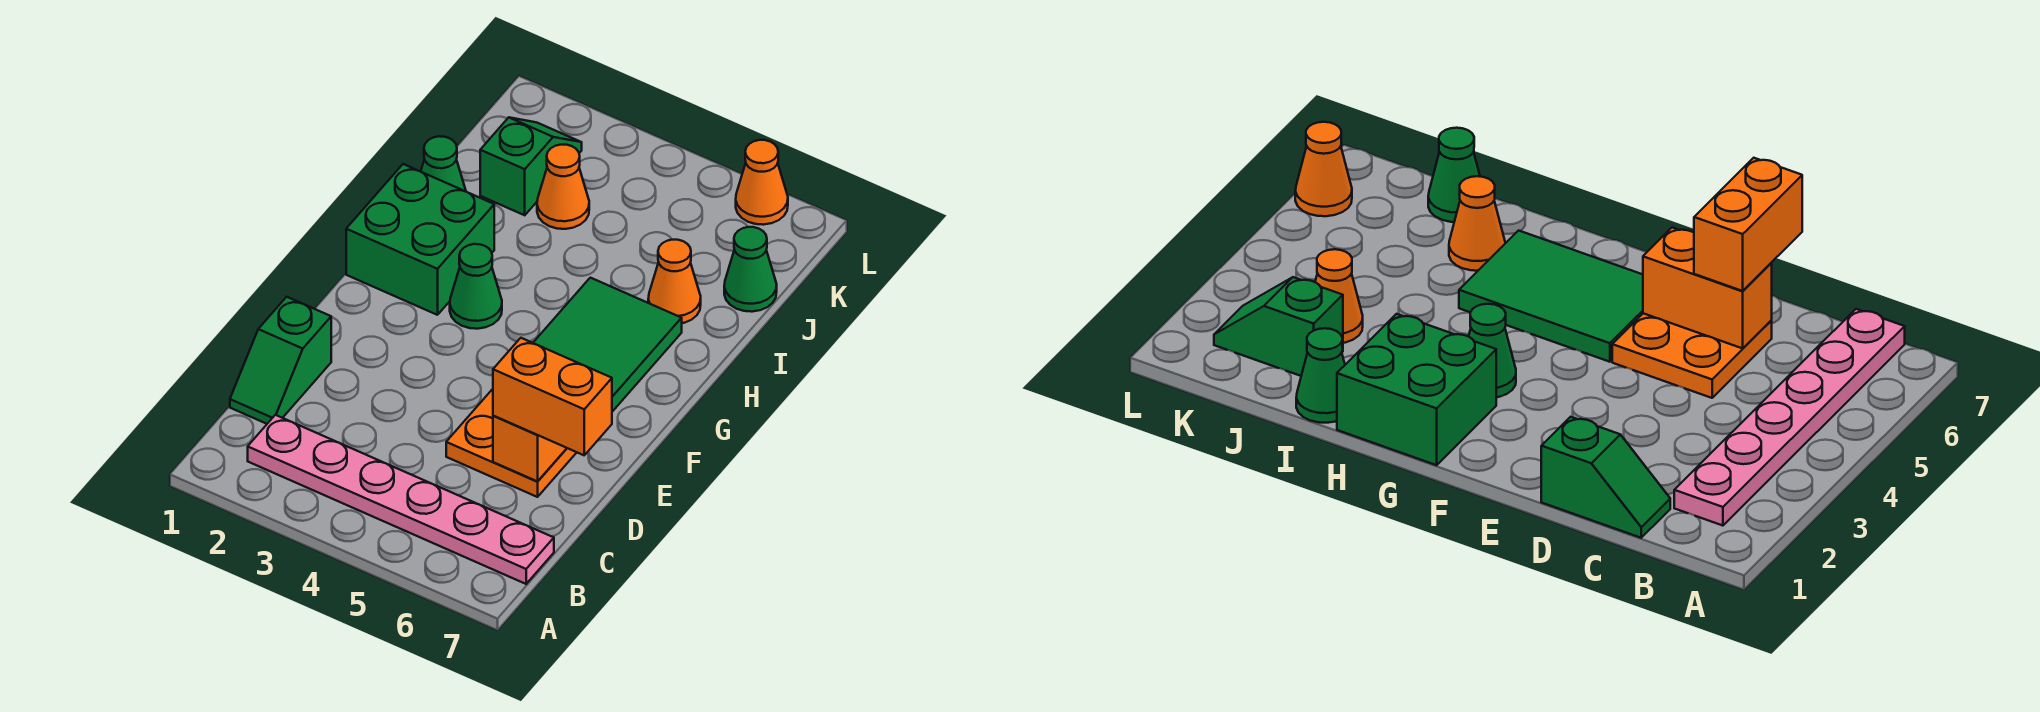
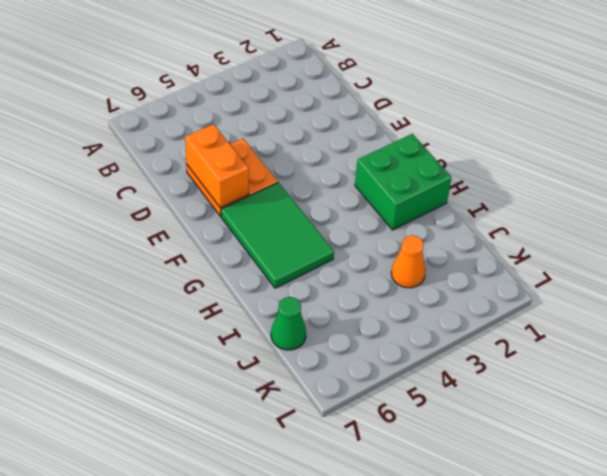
none -> pink 1x6 plate [248,415,554,584]
none -> green 1x2 slope [230,297,331,424]
none -> green 1x1 cone [450,244,502,329]

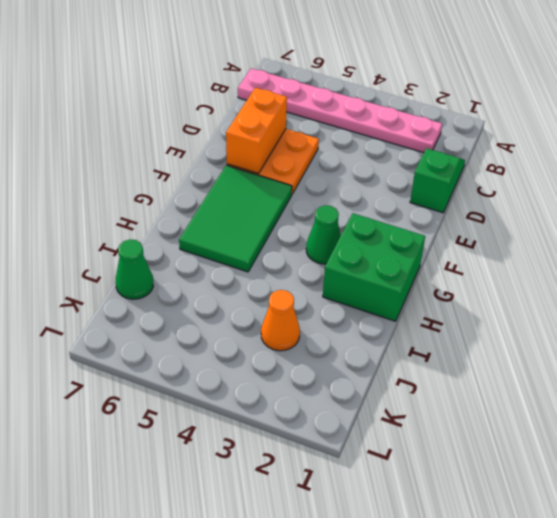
none -> green 1x1 cone [421,136,466,192]
none -> orange 1x1 cone [648,240,701,323]
none -> green 1x2 slope [480,118,582,215]

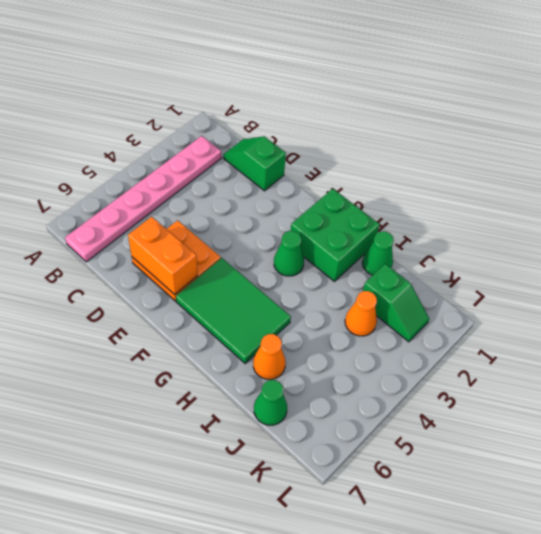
none -> orange 1x1 cone [736,140,788,225]
none -> orange 1x2 brick [493,338,612,455]

